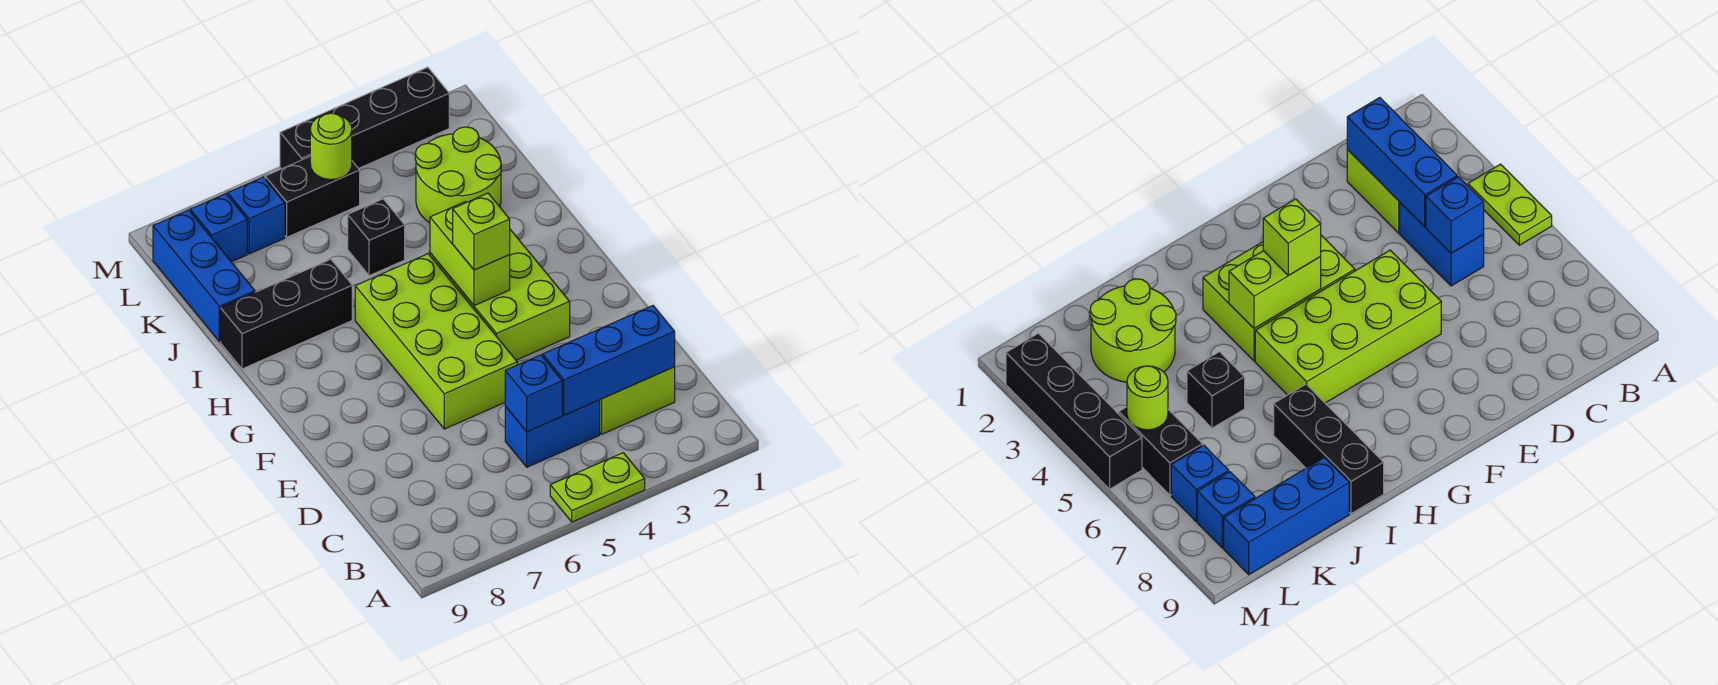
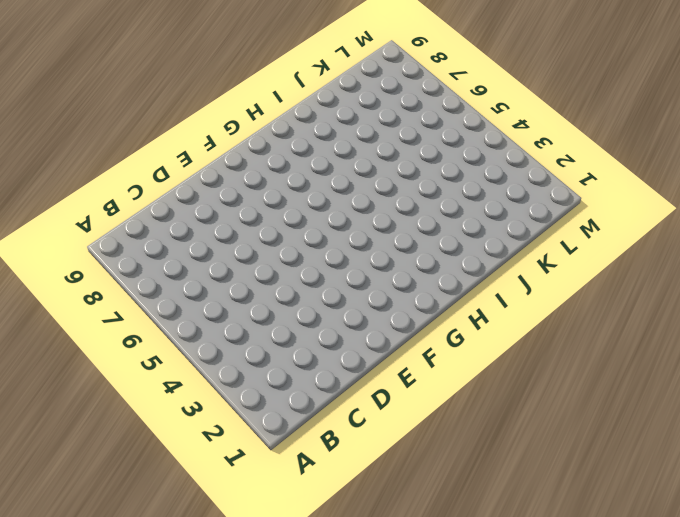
none -> lime 1x2 plate [550,453,645,522]
none -> lime 1x2 brick [600,367,675,434]
none -> blue 1x2 brick [505,400,600,467]

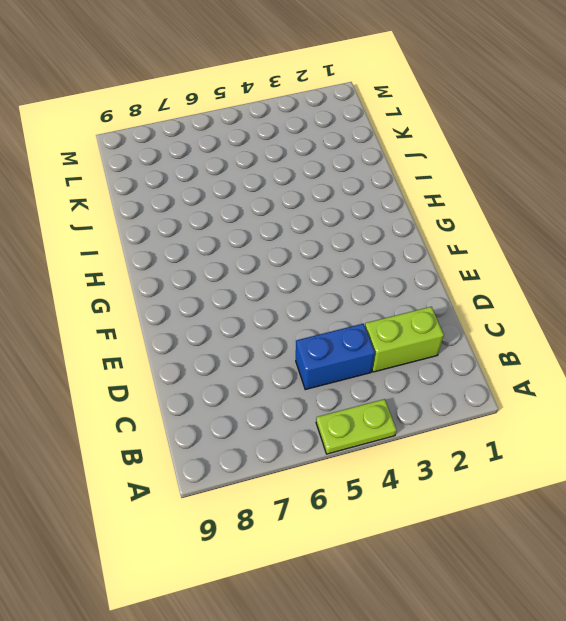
none -> lime 2x4 brick [355,254,517,429]
none -> lime 2x3 brick [430,230,570,360]
none -> black 1x3 brick [221,259,352,369]

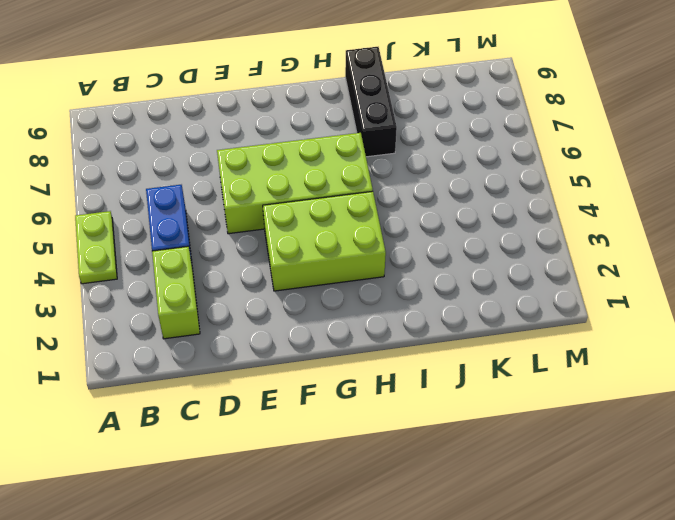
none -> lime 2x2 round brick [415,127,501,223]
none -> black 1x1 brick [348,199,405,276]
none -> blue 1x3 brick [153,210,255,342]

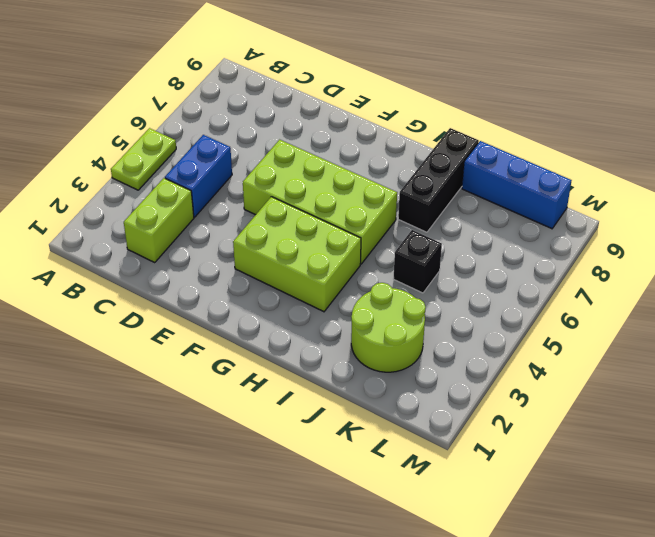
none -> black 1x2 brick [265,157,360,237]
none -> blue 1x1 brick [228,177,285,254]
none -> blue 1x1 brick [190,194,247,262]

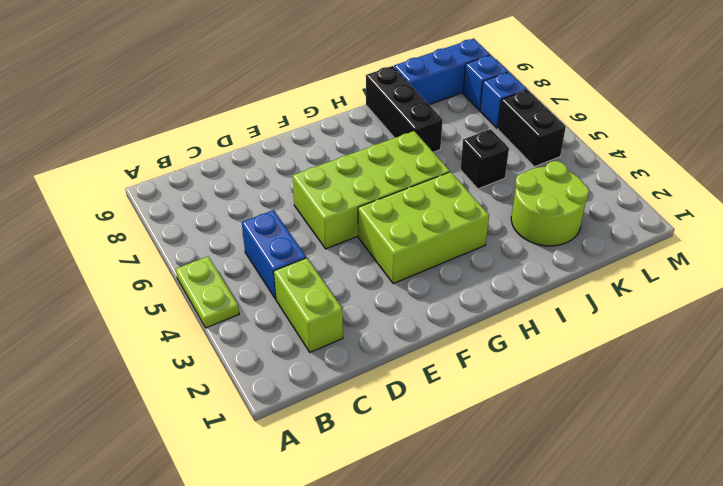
none -> black 1x4 brick [280,67,449,169]
none -> blue 1x3 brick [543,306,675,415]
none -> blue 1x1 brick [505,355,562,431]

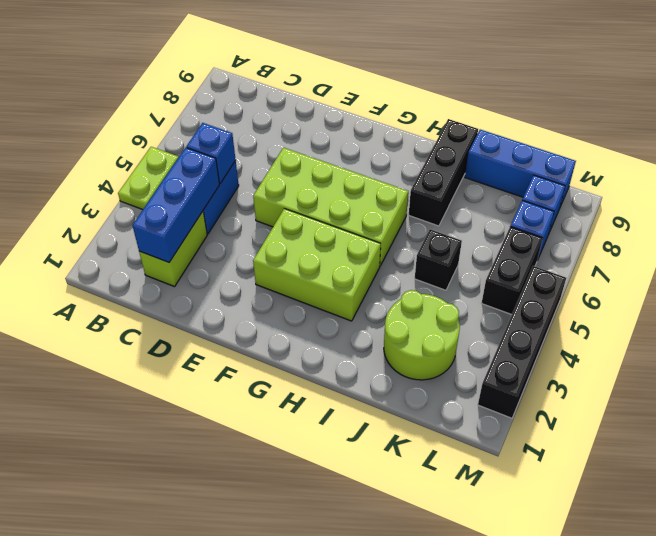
none -> lime 1x2 brick [430,201,510,306]
none -> lime 1x1 round brick [310,113,352,180]
none -> lime 1x1 brick [453,193,510,270]

